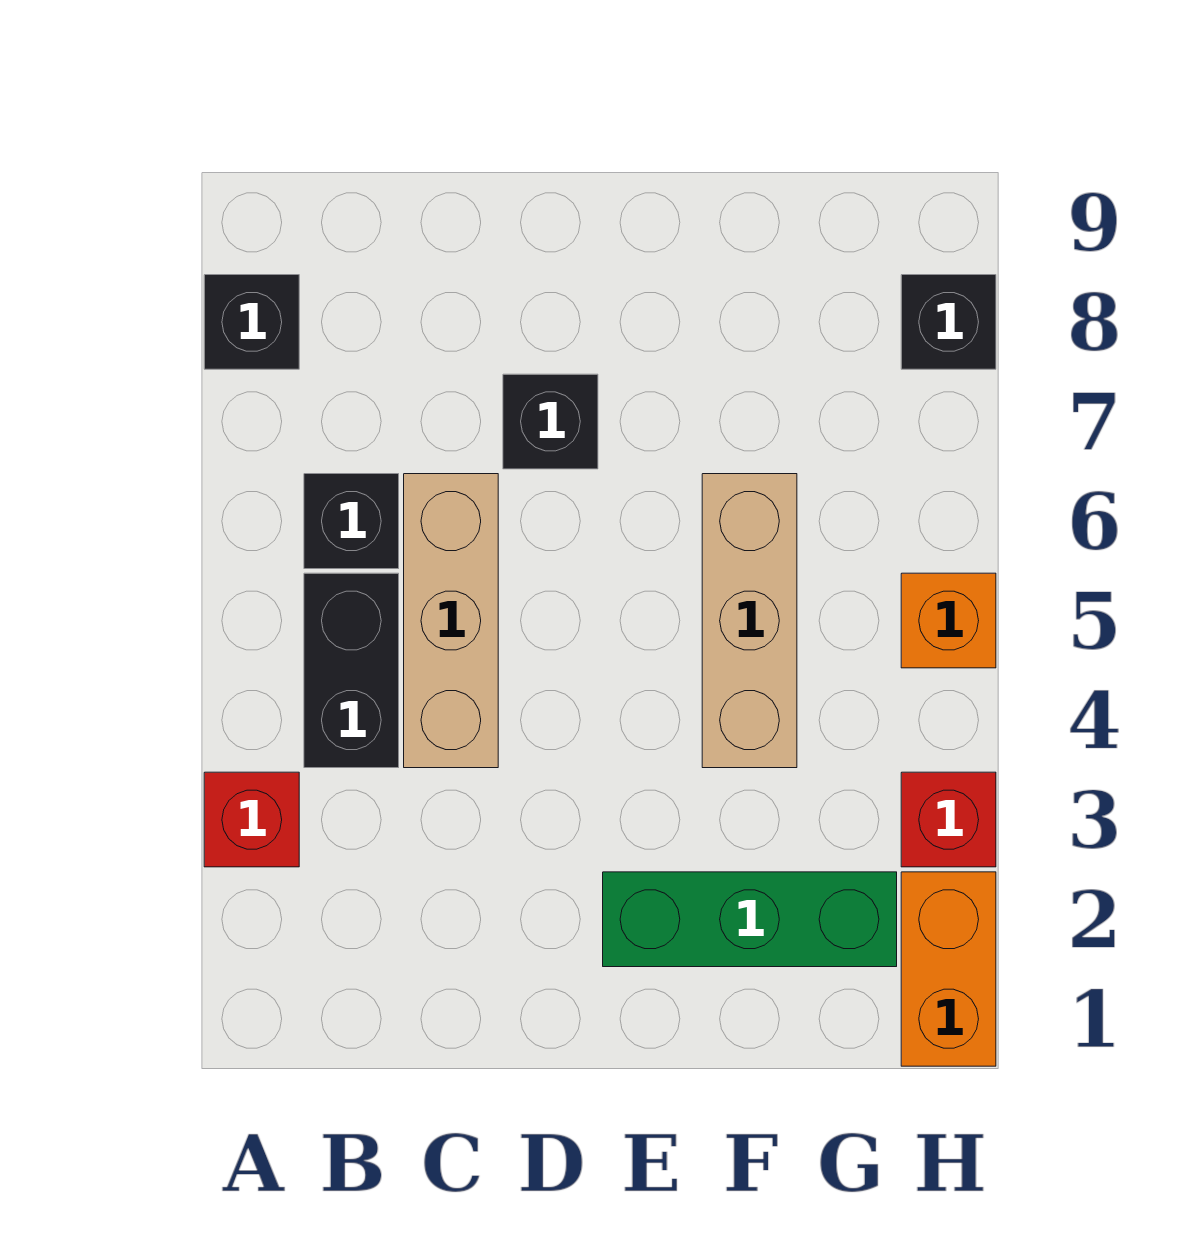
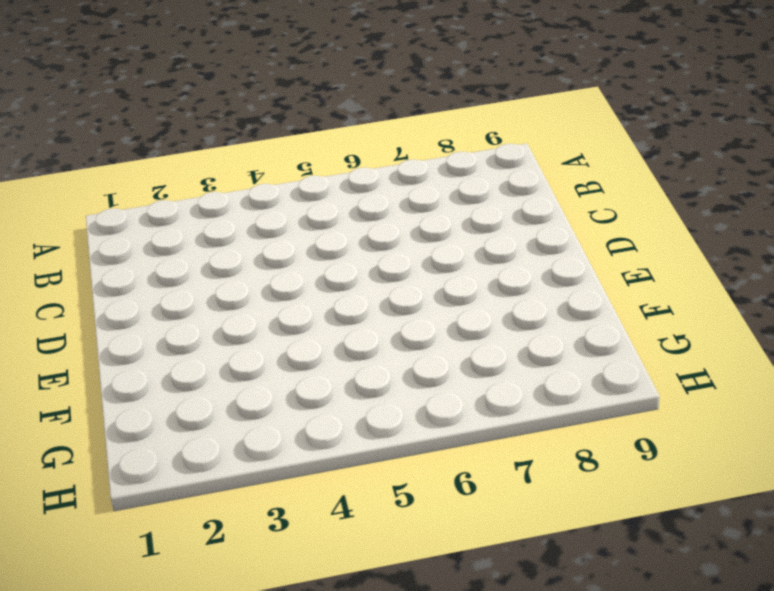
none -> red 1x1 brick [204,772,299,867]
none -> black 1x1 brick [204,275,299,369]
none -> black 1x2 brick [304,573,399,768]

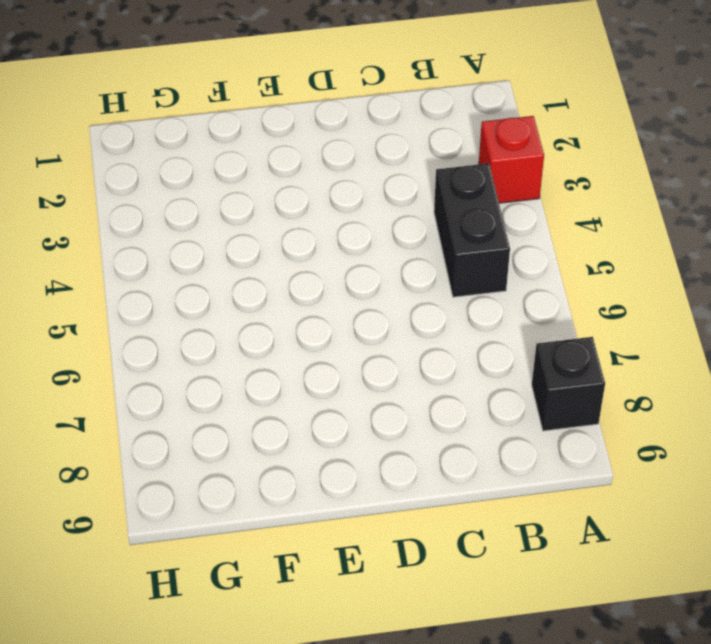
none -> black 1x1 brick [304,474,399,569]
none -> tan 1x3 brick [404,474,498,768]
none -> black 1x1 brick [503,374,598,469]

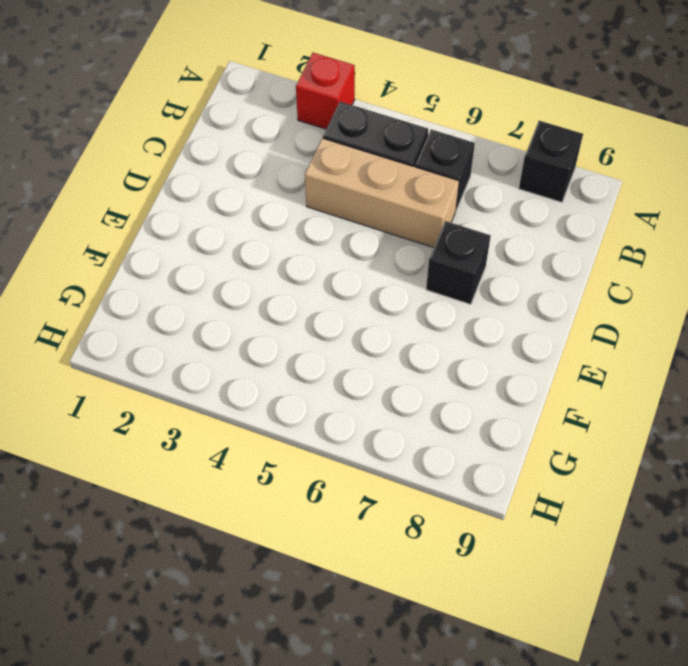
none -> green 1x3 brick [603,872,897,967]
none -> tan 1x3 brick [702,474,797,768]
none -> orange 1x2 brick [901,872,996,1066]

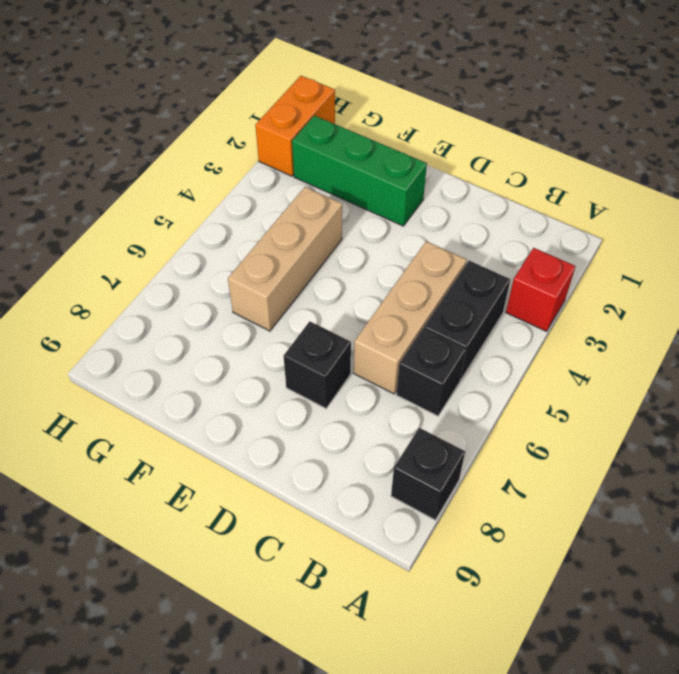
none -> red 1x1 brick [901,772,996,867]
none -> orange 1x1 brick [901,573,996,668]
none -> black 1x1 brick [901,275,996,369]

